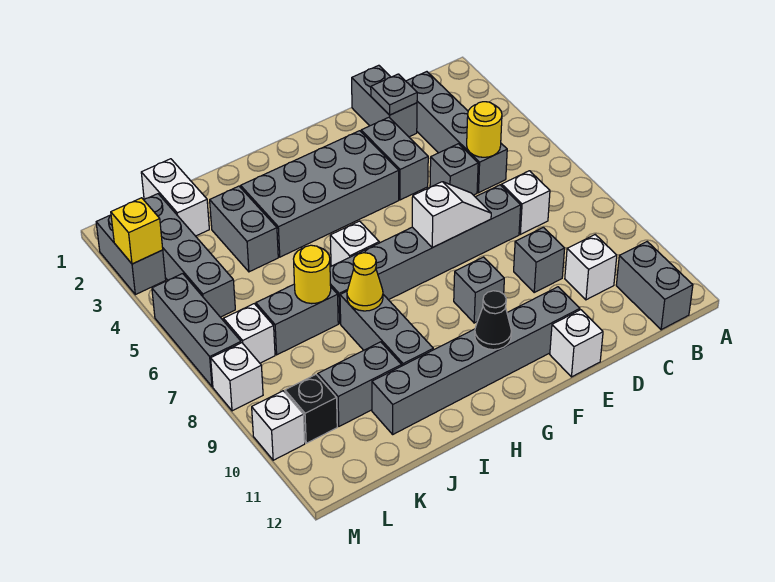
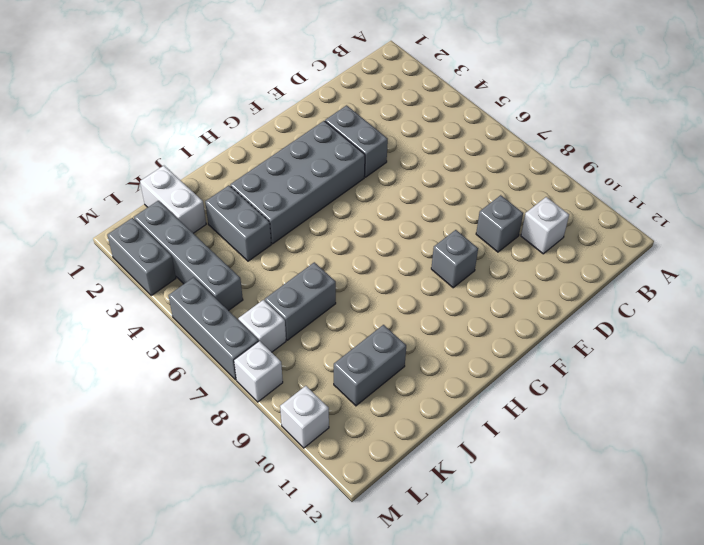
none -> grey 1x2 brick [616,242,693,330]
none -> grey 1x4 brick [406,72,507,193]
none -> white 1x1 brick [502,171,550,234]
none -> grey 1x2 brick [352,65,417,137]

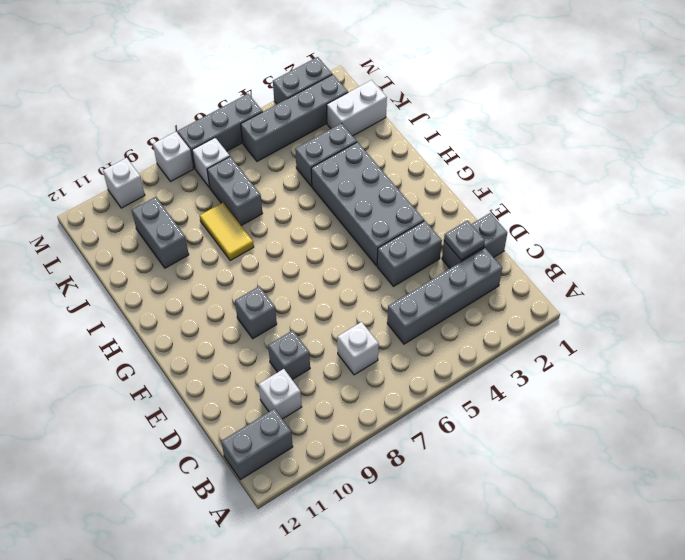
yellow 1x2 tile [200,203,254,260] -> grey 1x3 brick [340,291,433,366]
none -> grey 1x1 brick [430,144,478,195]
none -> grey 1x6 brick [330,185,521,323]
none -> grey 1x6 brick [372,287,580,434]
none -> white 1x1 brick [550,310,603,377]

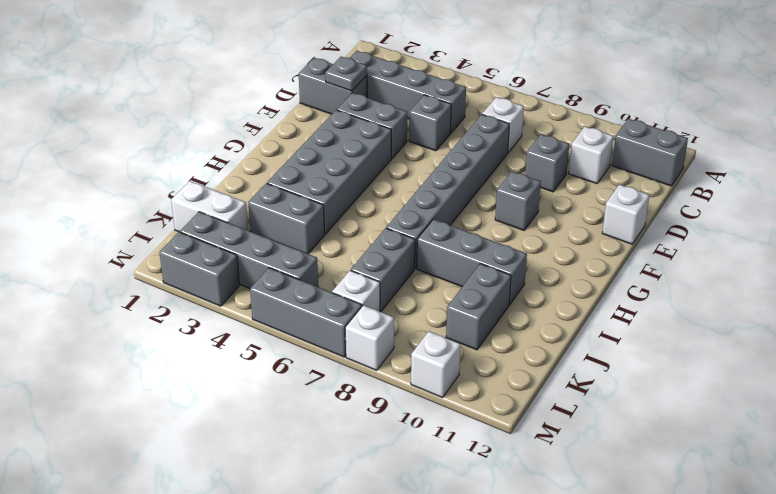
none -> grey 1x6 brick [372,287,580,434]
none -> white 1x1 brick [330,221,379,266]
none -> black 1x1 brick [285,375,337,443]
none -> yellow 1x1 round brick [467,102,502,157]

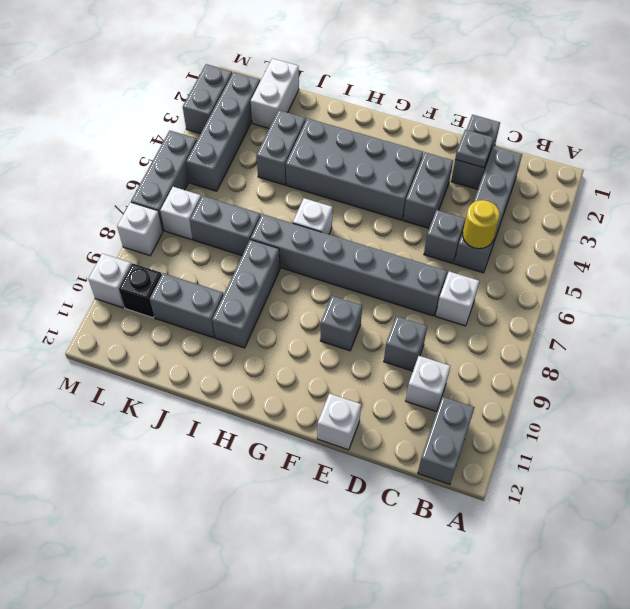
none -> grey 1x6 brick [372,287,580,434]
none -> white 1x2 slope [412,182,491,248]
none -> black 1x1 cone [475,291,512,350]
none -> yellow 1x1 cone [347,253,383,311]

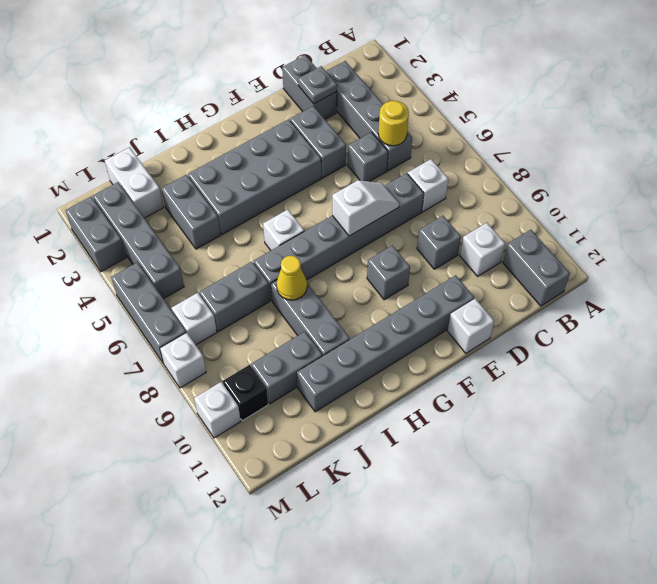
none -> black 1x1 cone [475,291,512,350]
none -> yellow 1x1 round brick [294,245,331,304]
none -> yellow 1x1 brick [111,198,163,264]

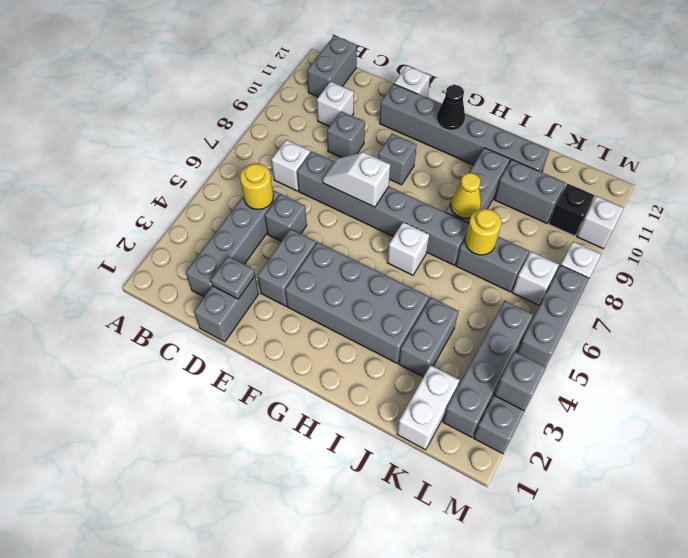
grey 1x1 brick [494,352,546,411] -> yellow 1x1 brick [111,198,163,264]

